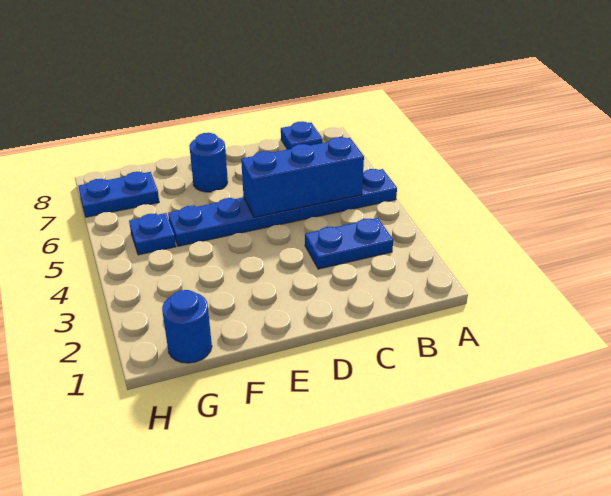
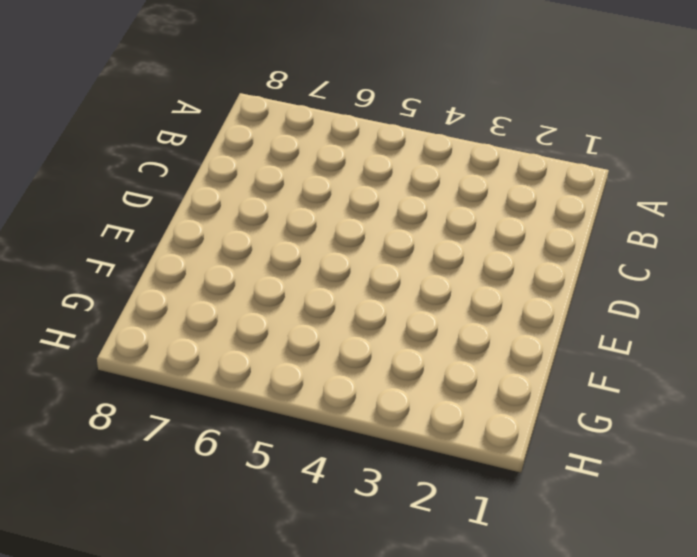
none -> blue 1x6 plate [168,169,397,246]
none -> blue 1x2 plate [305,218,393,269]

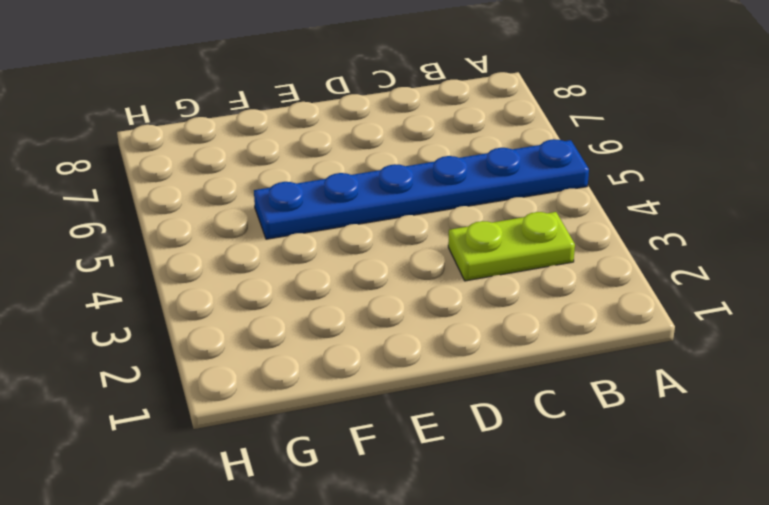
lime 1x2 plate [448,212,575,281] -> blue 1x2 plate [305,218,393,269]
none -> blue 1x1 plate [281,122,322,150]
none -> blue 1x1 round brick [189,133,228,192]

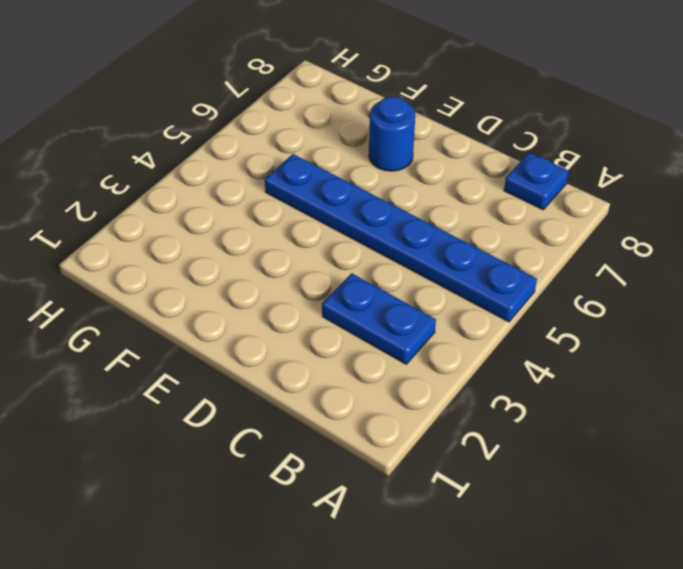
none -> blue 1x1 round brick [162,290,212,363]
none -> blue 1x1 plate [129,213,176,255]

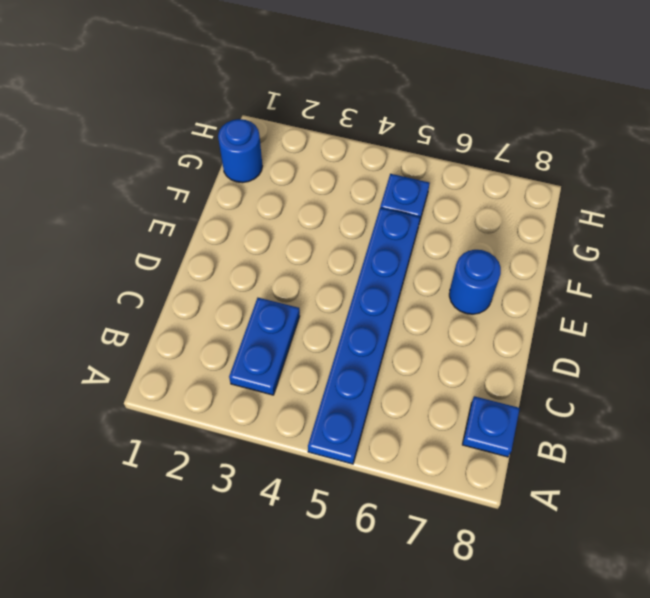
none -> blue 1x2 plate [78,172,159,217]
none -> blue 1x3 brick [241,137,364,217]

